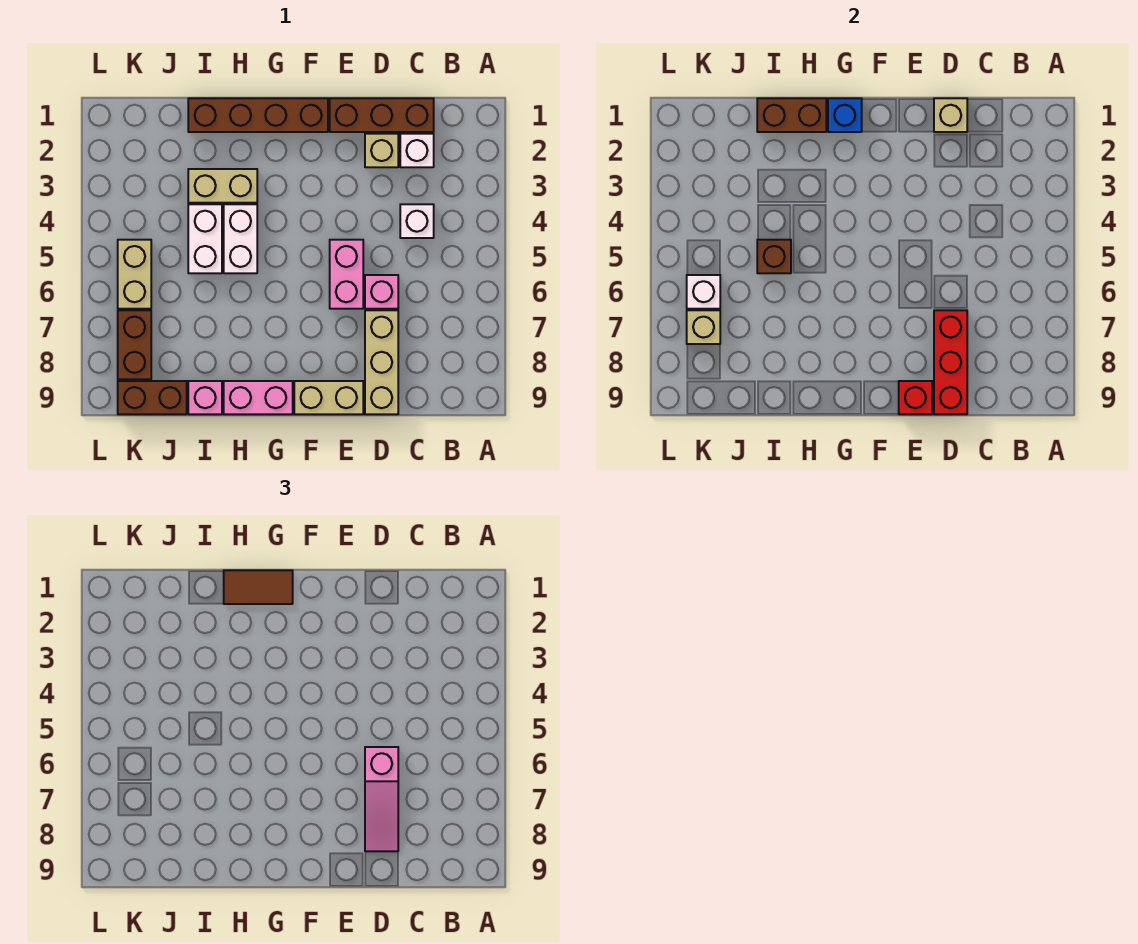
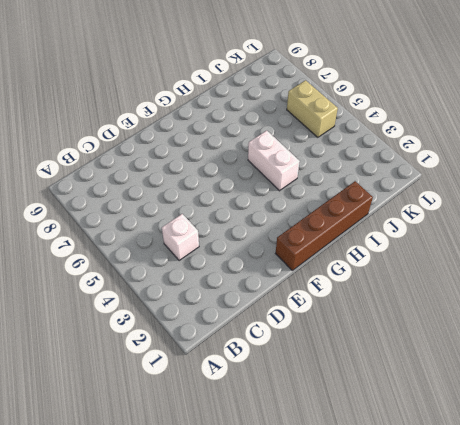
none -> brown 1x3 brick [330,98,434,132]
none -> white 1x1 brick [400,134,434,167]
none -> tan 1x1 brick [365,134,398,167]

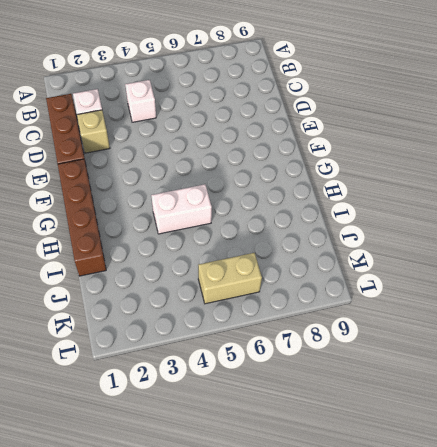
none -> pink 1x1 brick [365,275,398,309]
none -> tan 1x3 brick [365,310,398,414]
none -> pink 1x2 brick [330,240,363,309]

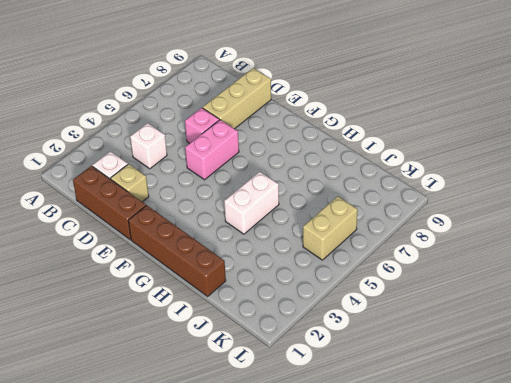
none -> tan 1x2 brick [294,381,363,414]
none -> pink 1x2 brick [224,381,293,414]
none -> tan 1x2 brick [188,169,257,203]

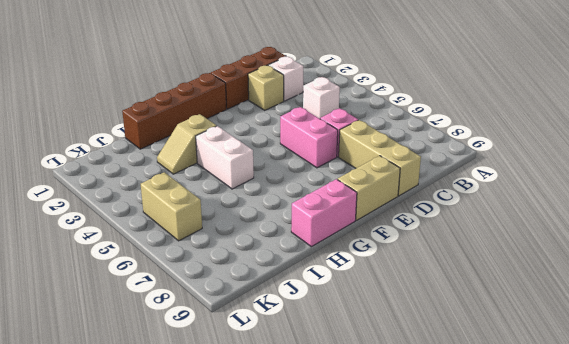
tan 1x2 slope [157,114,216,174] -> tan 1x2 brick [188,169,257,203]
none -> white 1x2 brick [188,204,222,273]
none -> pink 1x1 brick [188,381,222,414]
none -> brown 1x2 brick [118,381,187,414]

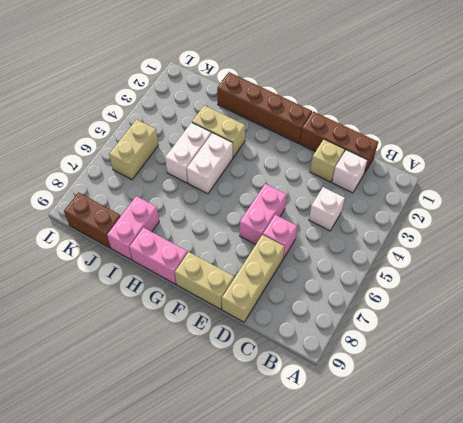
pink 1x2 brick [107,196,159,260] -> pink 1x1 brick [188,381,222,414]
none -> brown 1x2 brick [118,310,151,379]
none -> tan 1x1 brick [934,98,967,132]
none -> red 1x3 brick [934,310,967,414]

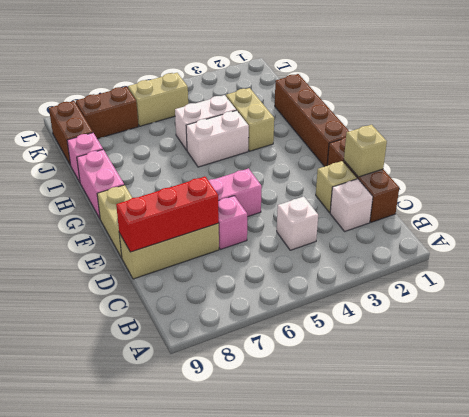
none -> red 1x1 brick [899,381,932,414]
none -> blue 1x1 brick [828,98,862,132]
none -> brown 1x2 brick [757,98,826,132]

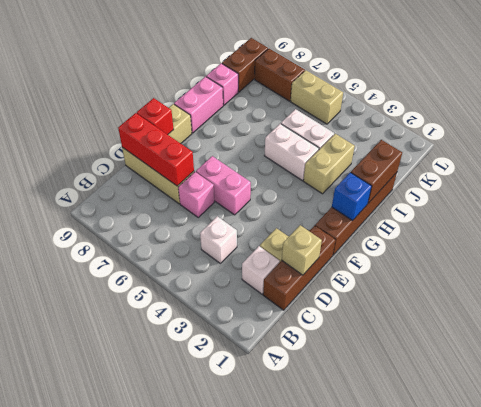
none -> brown 1x1 brick [757,240,791,273]
none -> white 1x1 brick [687,275,720,309]
none -> tan 1x1 brick [687,310,720,344]

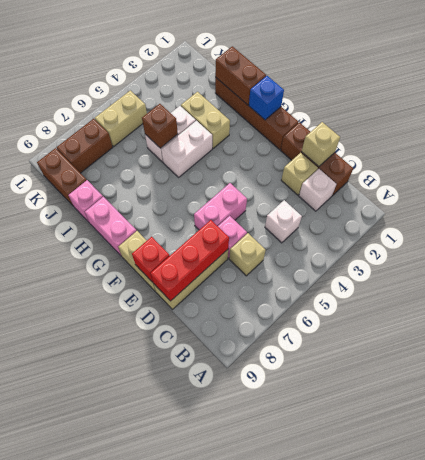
tan 1x1 brick [229,233,266,276] -> tan 1x1 brick moved to [687,310,720,344]
none -> white 1x1 brick [687,275,720,309]
none -> pink 1x3 slope [365,747,398,851]
none -> brown 1x2 tile [224,570,293,604]

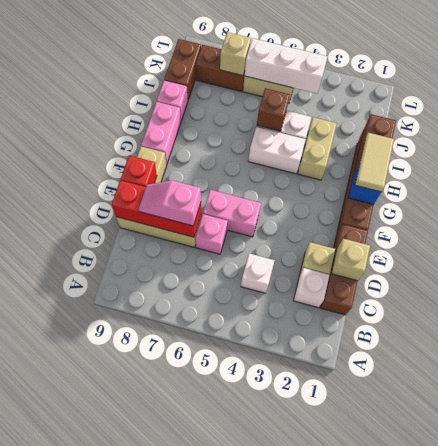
pink 1x2 slope [139,180,201,226] -> pink 1x3 slope [365,747,398,851]
tan 1x2 tile [355,133,394,192] -> brown 1x2 tile [224,570,293,604]
white 1x3 brick [244,38,327,94] -> white 1x1 brick [687,275,720,309]

